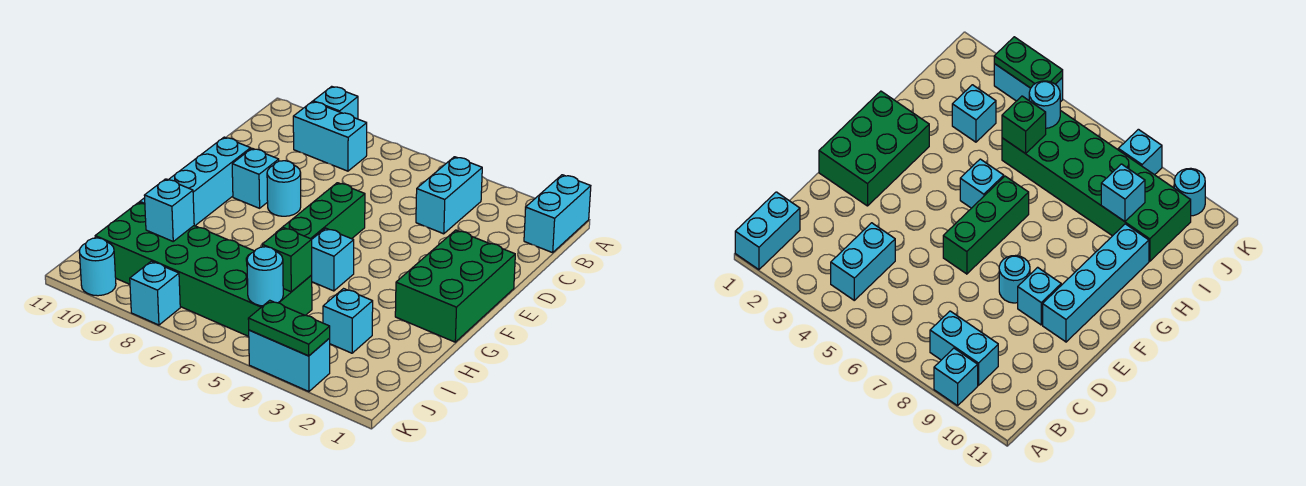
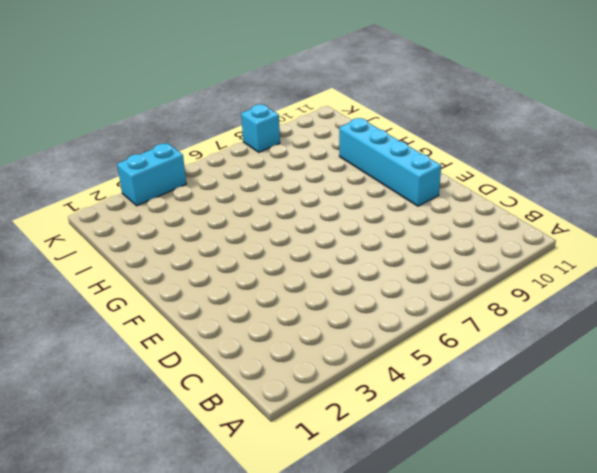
none -> cyan 1x2 brick [524,175,591,253]
none -> cyan 1x1 brick [313,86,358,119]
none -> cyan 1x2 brick [416,157,482,234]

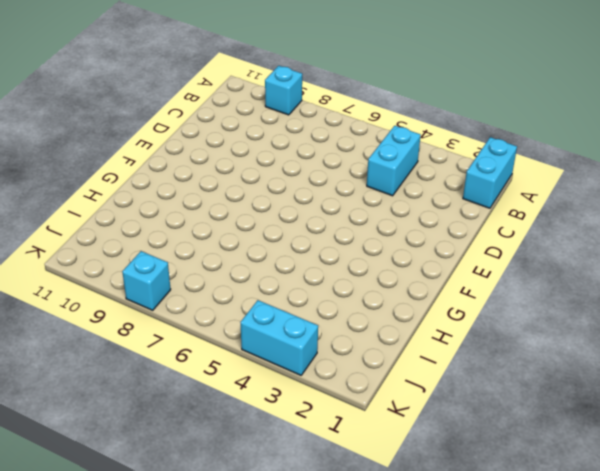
none -> cyan 1x2 brick [293,102,367,171]
none -> green 2x3 brick [395,230,515,342]
none -> green 1x3 brick [277,183,365,239]

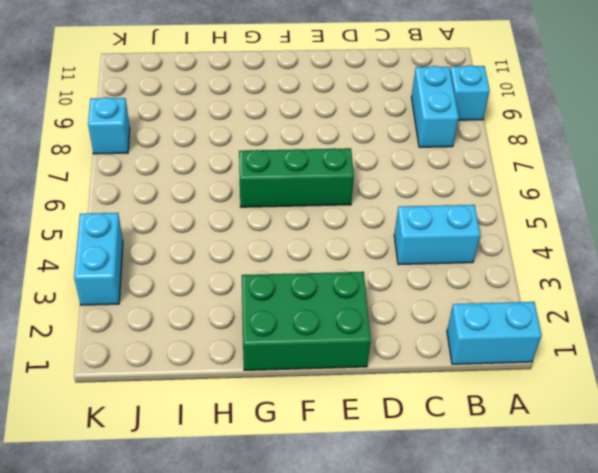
none -> cyan 1x1 round brick [267,161,301,216]
none -> cyan 1x1 brick [232,148,279,208]
none -> cyan 1x4 brick [140,137,251,226]

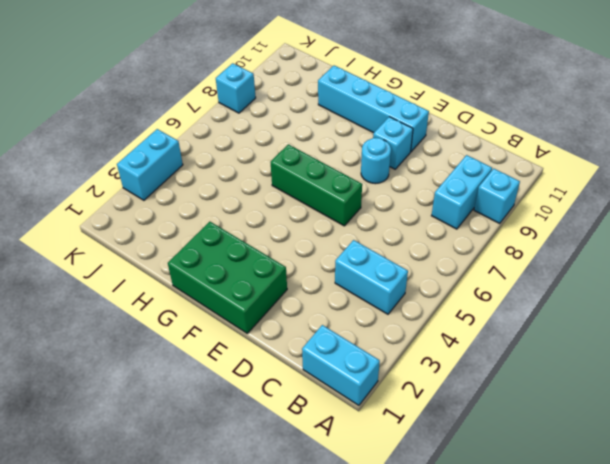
none -> cyan 1x1 brick [312,228,354,291]
none -> cyan 1x1 brick [323,289,373,353]
none -> green 2x6 brick [95,202,312,336]

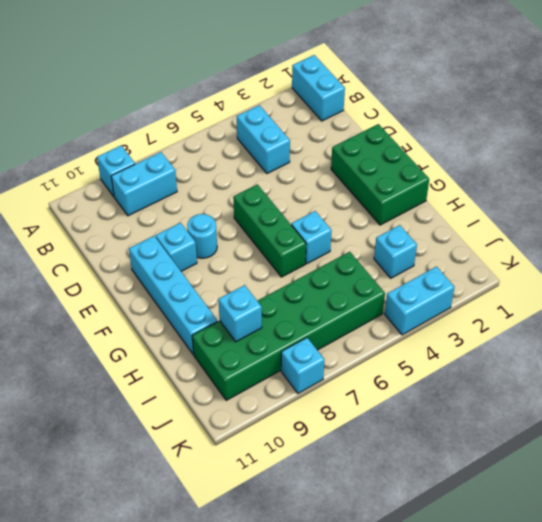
none -> cyan 1x1 round brick [79,238,116,296]
none -> green 1x1 brick [262,228,312,292]
none -> cyan 1x1 round brick [247,247,283,306]

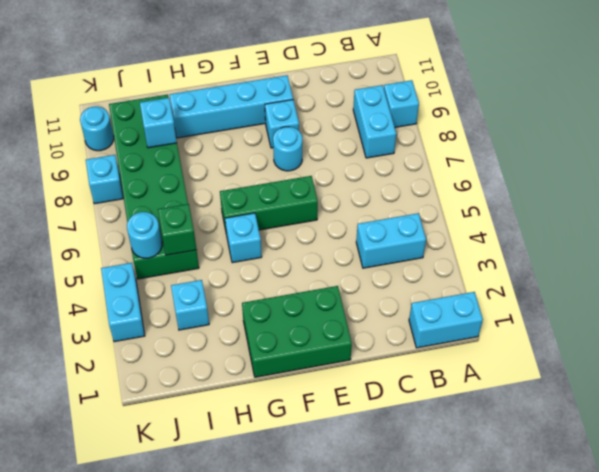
none -> green 1x2 plate [248,300,330,356]

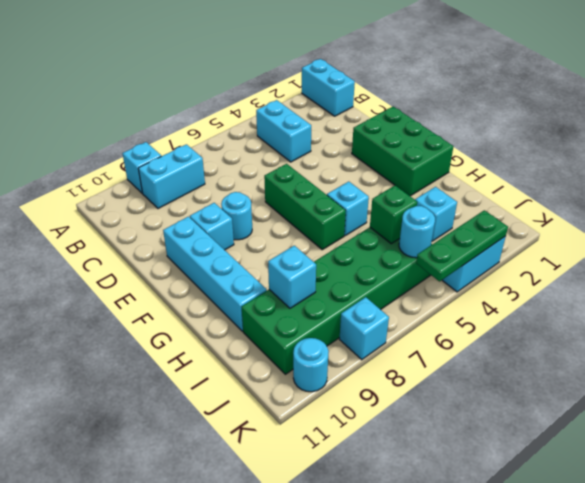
green 1x3 plate [416,210,508,281] -> green 1x2 plate [248,300,330,356]

